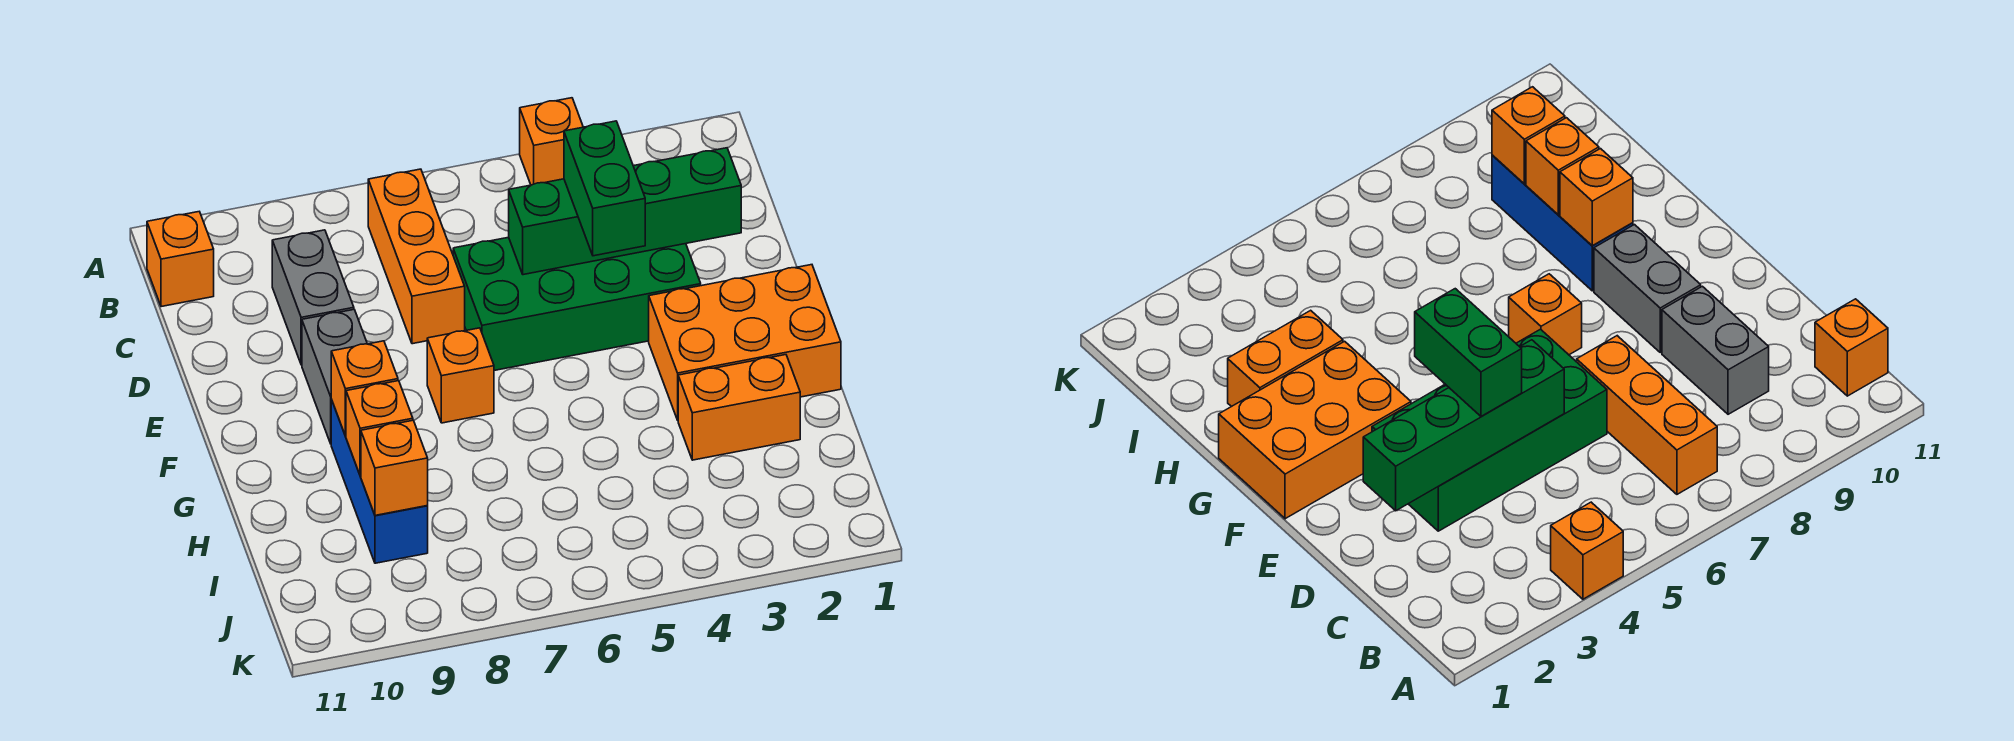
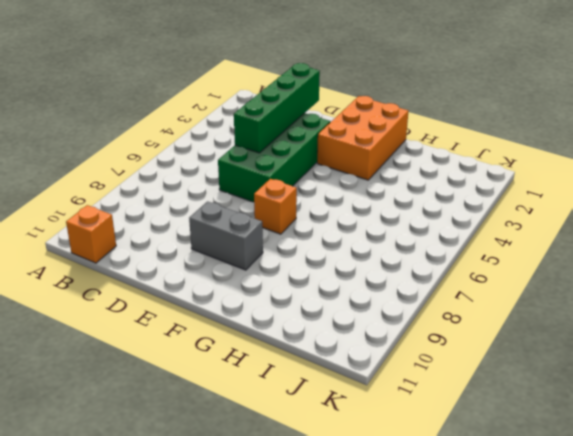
none -> orange 1x1 brick [520,98,583,185]
none -> orange 1x3 brick [368,169,465,344]
none -> grey 1x2 brick [272,230,354,365]

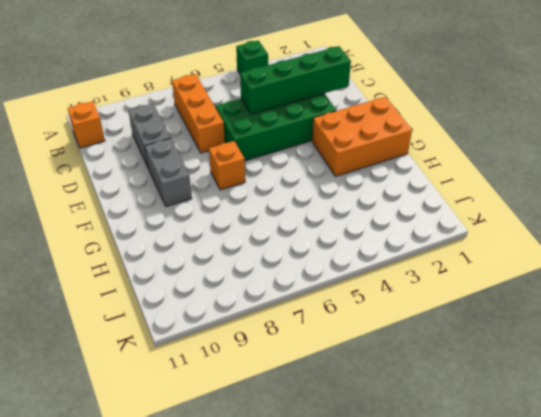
green 1x1 brick [236,40,268,74] -> orange 1x1 brick [520,98,583,185]
none -> blue 1x3 brick [331,400,428,563]
none -> orange 1x2 brick [678,355,800,460]
none -> orange 1x1 brick [331,341,398,436]

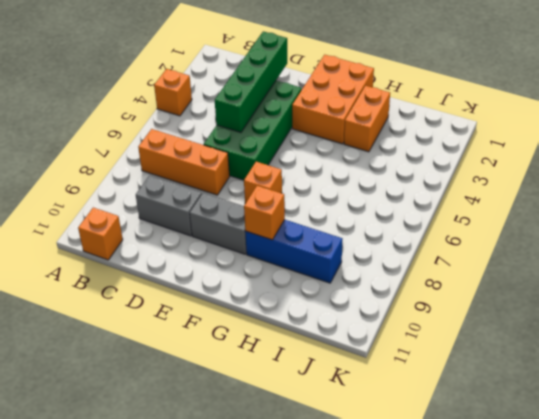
none -> orange 1x1 brick [346,381,413,476]
none -> orange 1x1 brick [361,420,428,515]
none -> green 1x2 brick [564,121,645,256]

